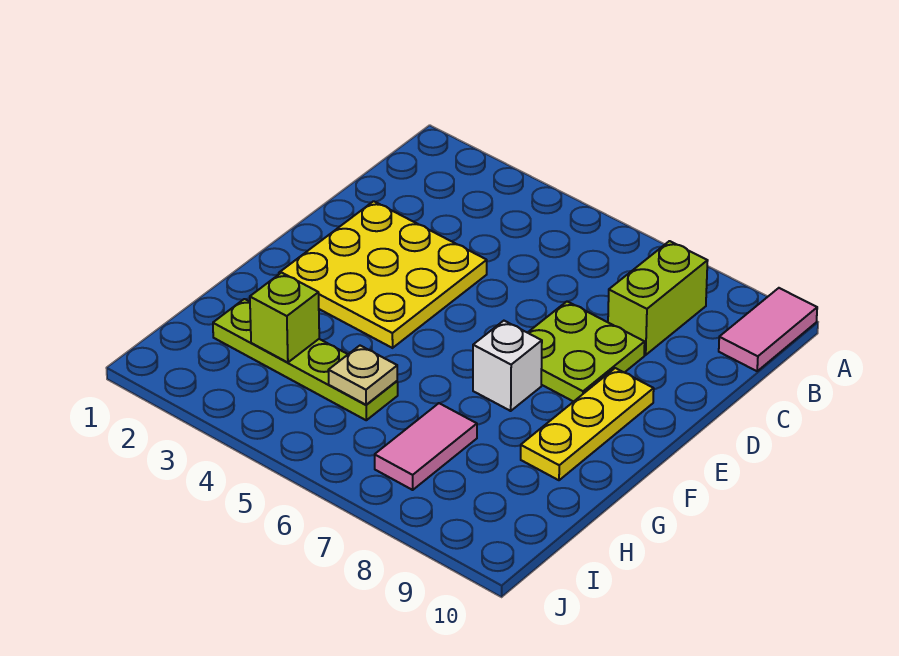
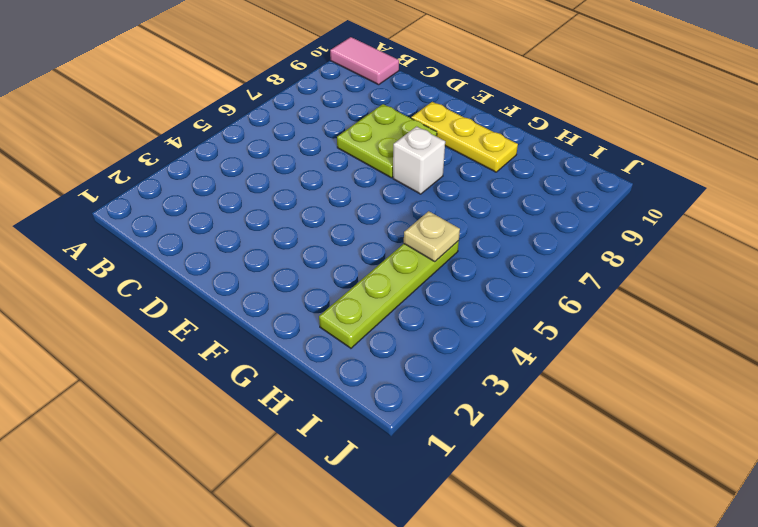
none -> lime 1x2 brick [608,241,708,355]
none -> yellow 3x3 plate [279,201,487,348]

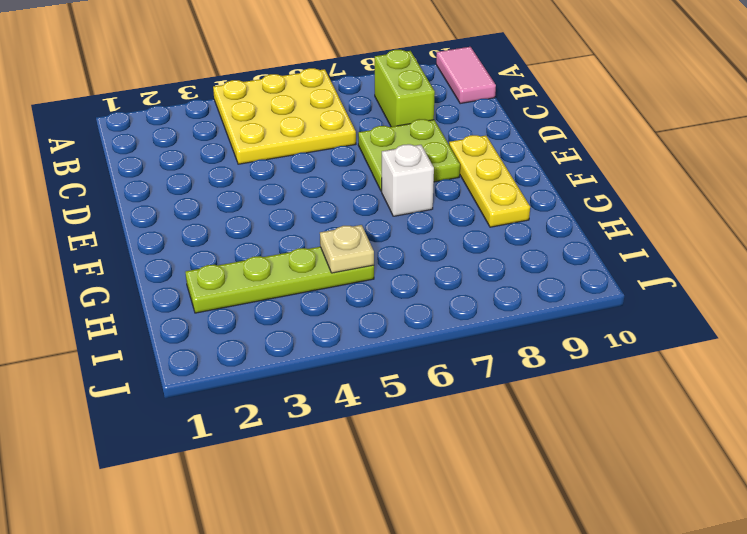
yellow 3x3 plate [213,68,356,164] -> yellow 3x3 plate moved to [279,201,487,348]
none -> pink 1x2 tile [375,403,477,490]
none -> lime 1x1 brick [250,273,319,363]

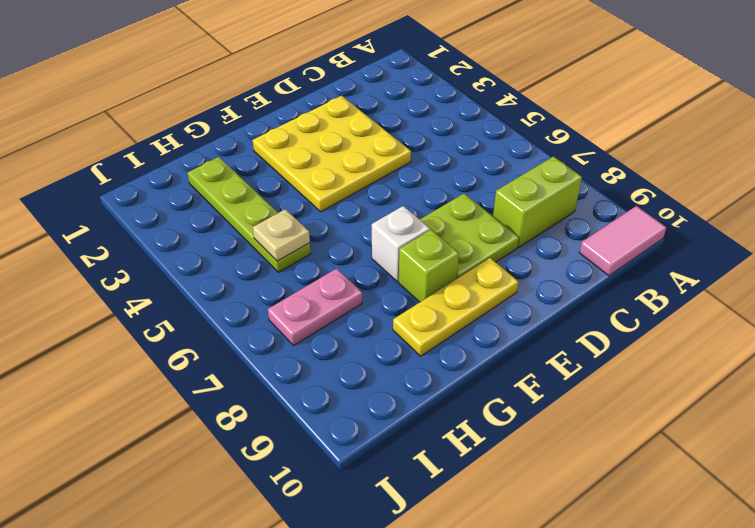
lime 1x1 brick [399,230,459,302] -> lime 1x1 brick moved to [250,273,319,363]
pink 1x2 plate [268,269,362,345] -> pink 1x2 tile [375,403,477,490]

